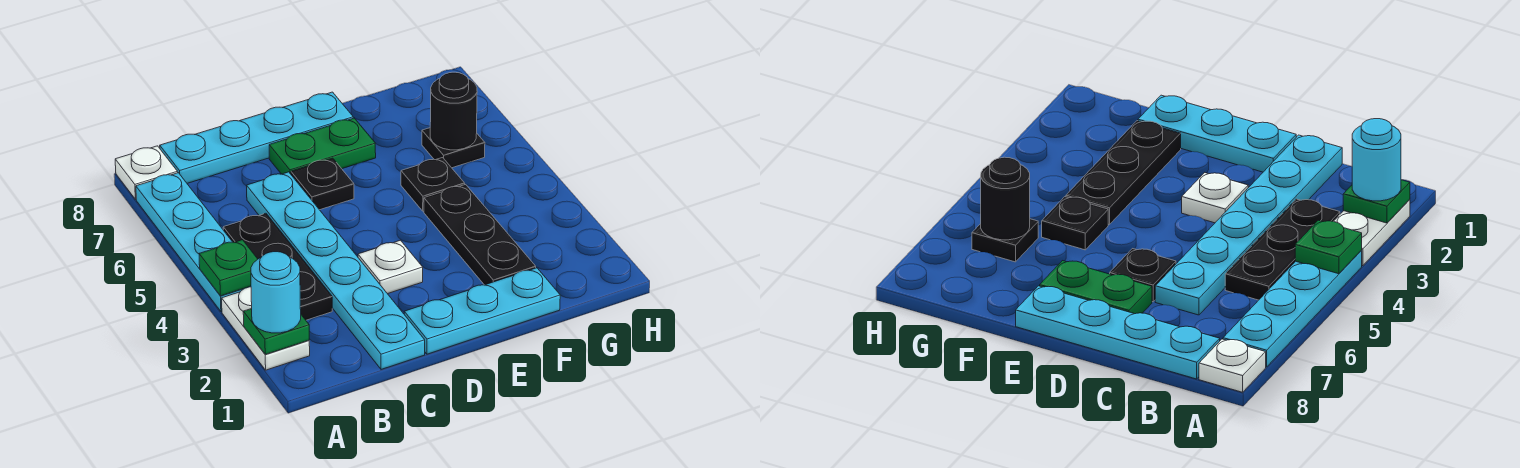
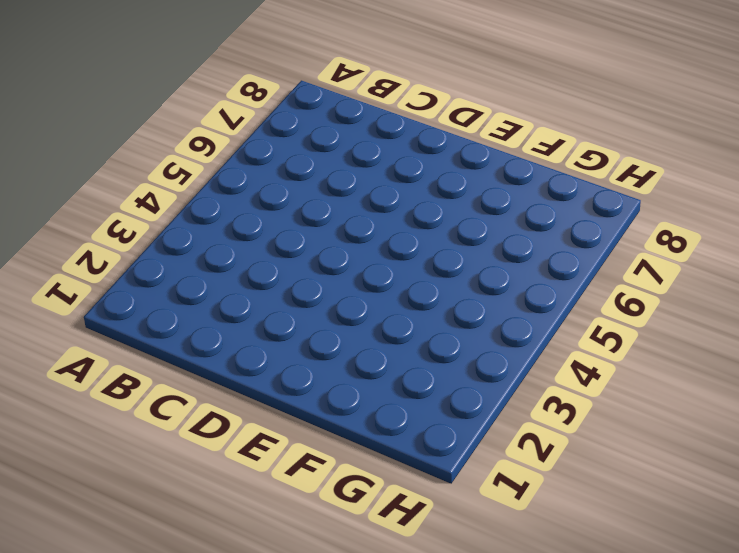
none -> white 1x2 plate [222,287,310,370]
none -> cyan 1x4 plate [136,173,251,312]
none -> white 1x1 plate [115,146,178,200]

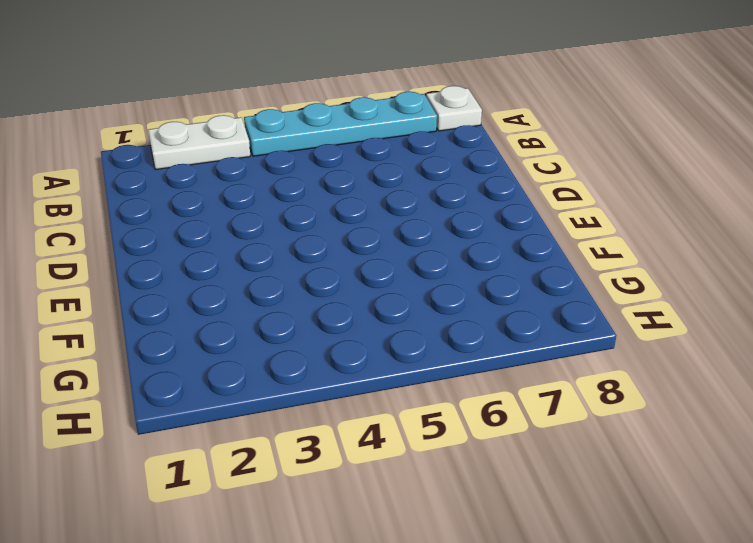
none -> black 1x3 plate [223,213,332,320]
none -> cyan 1x4 plate [160,92,353,183]
none -> cyan 1x6 plate [247,172,425,369]

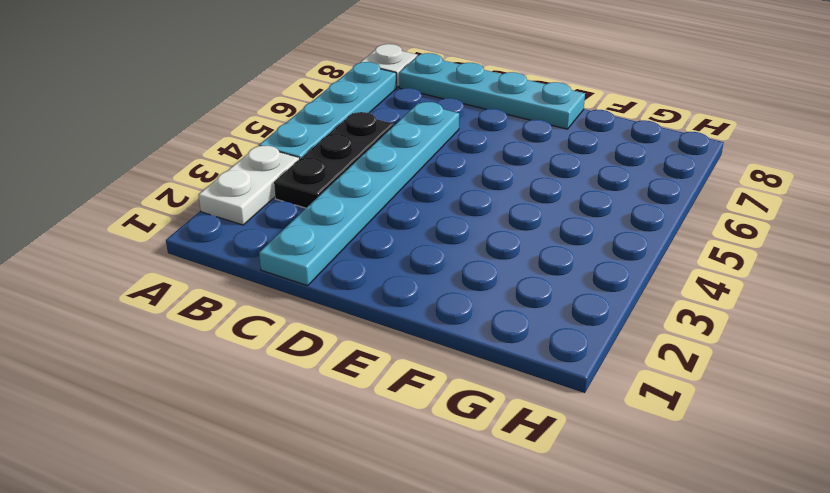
none -> cyan 1x3 plate [404,268,560,354]
none -> white 1x1 plate [358,240,423,294]
none -> black 1x1 plate [291,158,354,210]

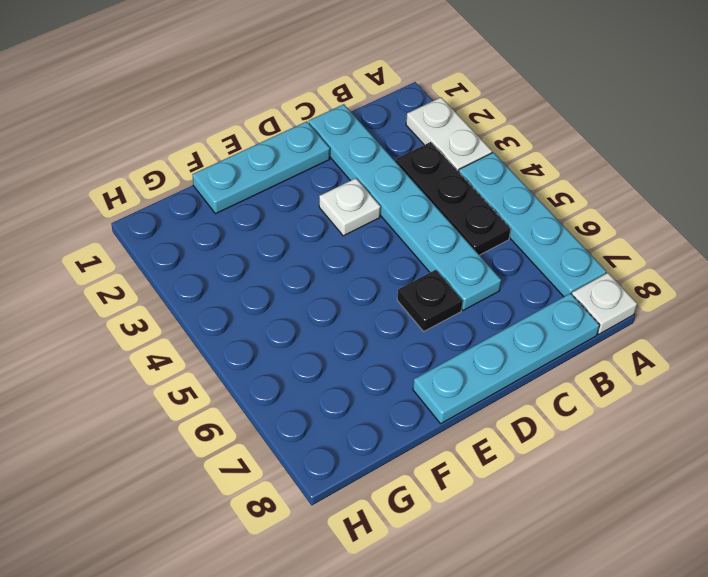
none -> green 1x2 plate [269,118,376,174]
none -> black 1x3 plate [424,184,536,285]
none -> black 1x1 plate [401,158,465,211]

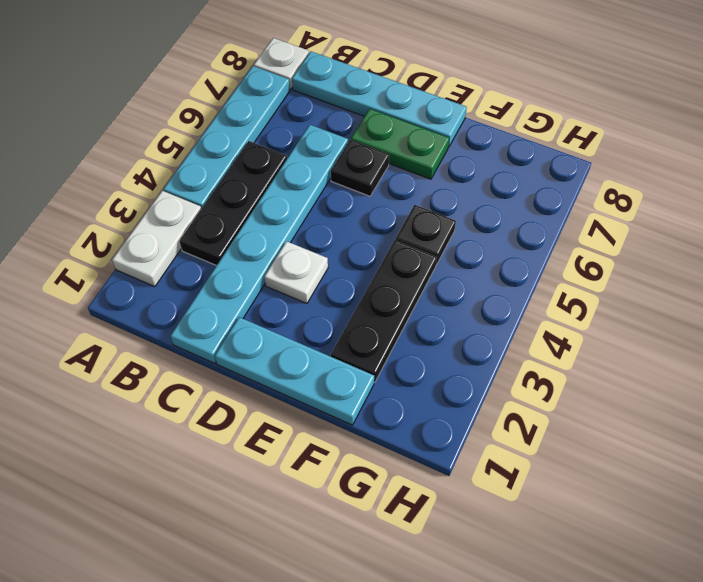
none -> black 1x1 plate [422,128,485,168]
none -> green 1x1 plate [243,309,309,354]
none -> green 1x1 plate [199,240,257,296]

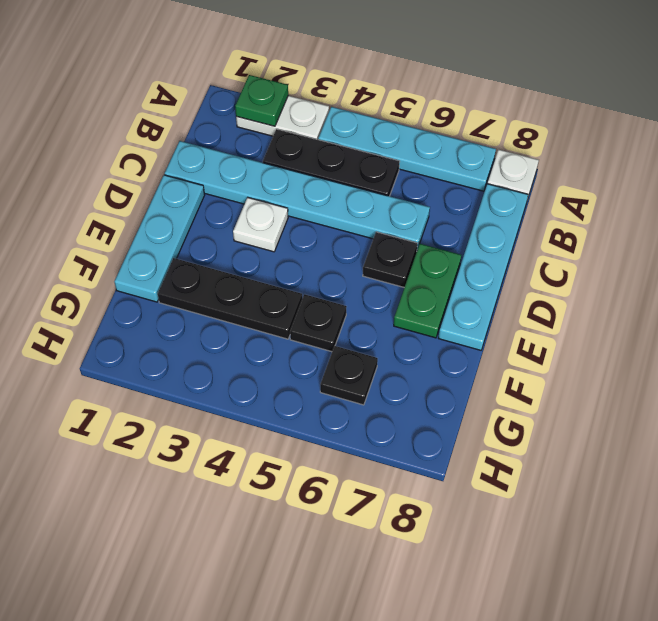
none -> green 1x1 plate [199,240,257,296]
none -> black 1x1 round brick [430,72,477,150]
none -> cyan 1x1 round brick [251,252,301,333]

